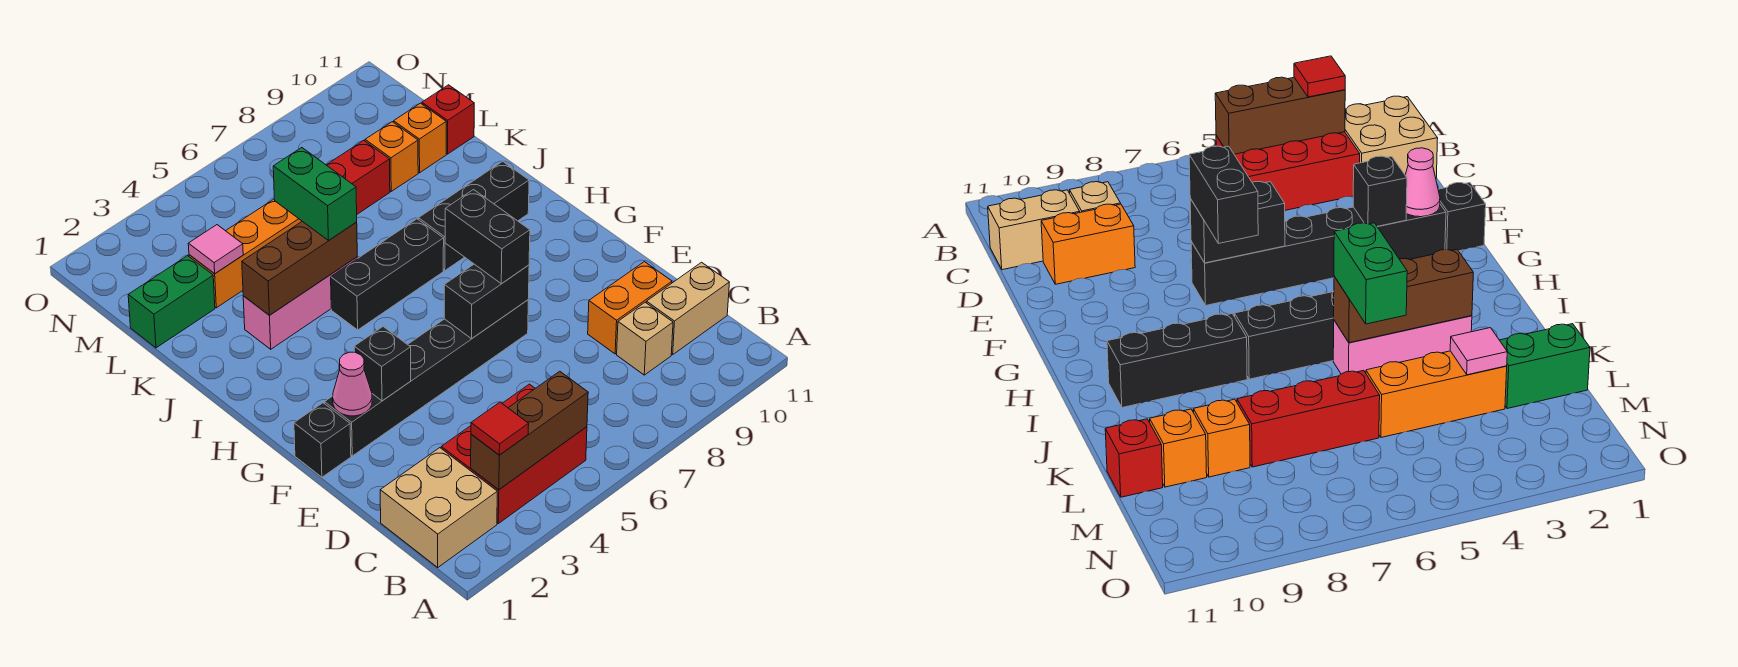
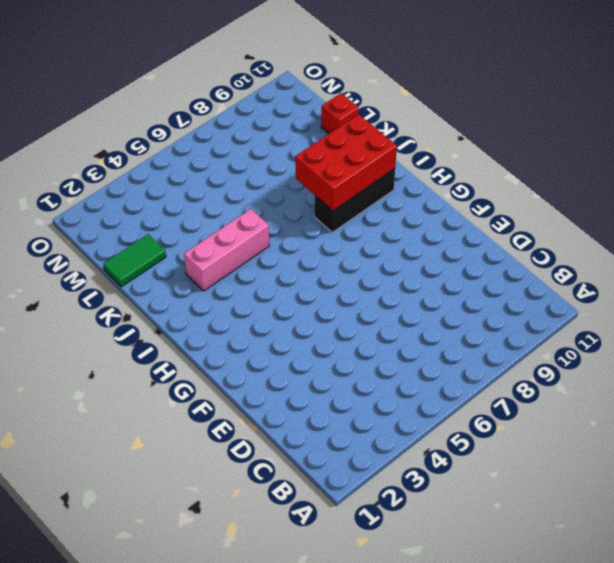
red 2x3 brick [295,114,397,211] -> red 2x3 brick moved to [441,384,587,524]
green 1x2 tile [103,234,166,287] -> green 1x2 brick [128,256,215,348]
none -> tan 2x2 brick [380,448,497,567]
none -> tan 1x1 brick [617,302,673,375]
none -> tan 1x2 brick [646,262,729,355]

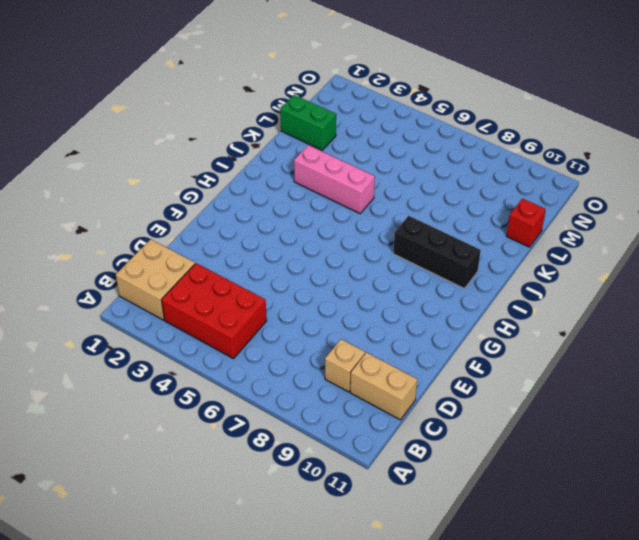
none -> orange 1x2 brick [588,262,672,354]
none -> black 1x1 brick [294,403,351,477]
none -> black 1x6 brick [325,300,528,456]

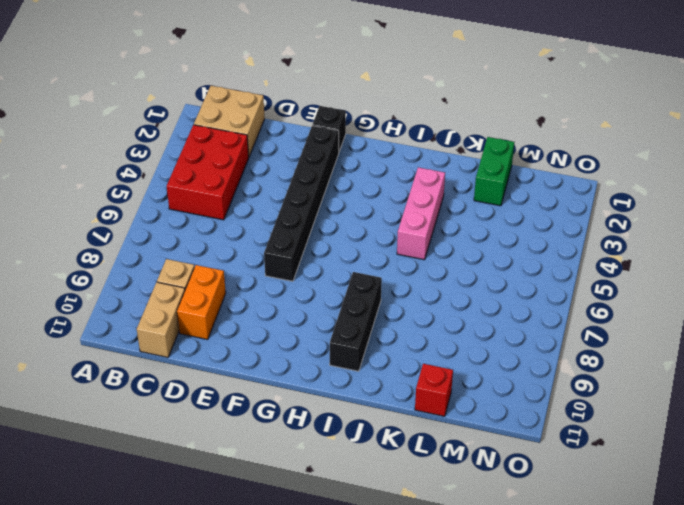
none -> black 1x3 brick [331,219,444,330]
none -> orange 1x3 brick [189,199,302,308]
none -> red 1x3 brick [327,140,390,214]

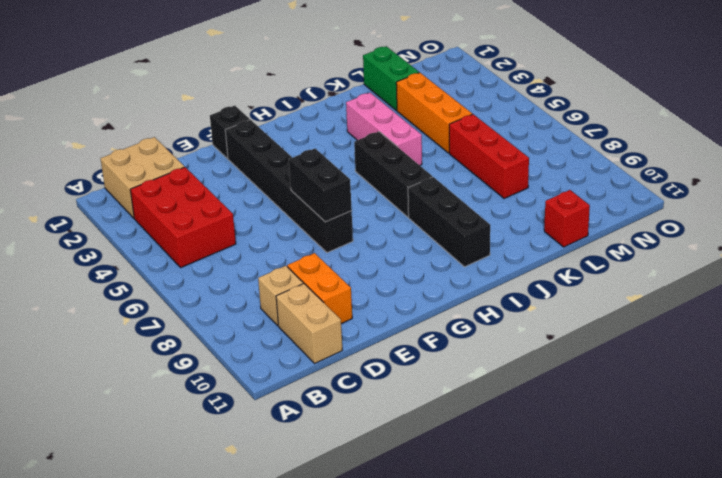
none -> orange 1x1 brick [365,122,418,191]
none -> orange 1x1 brick [394,103,446,173]
none -> brown 1x3 brick [471,371,588,490]

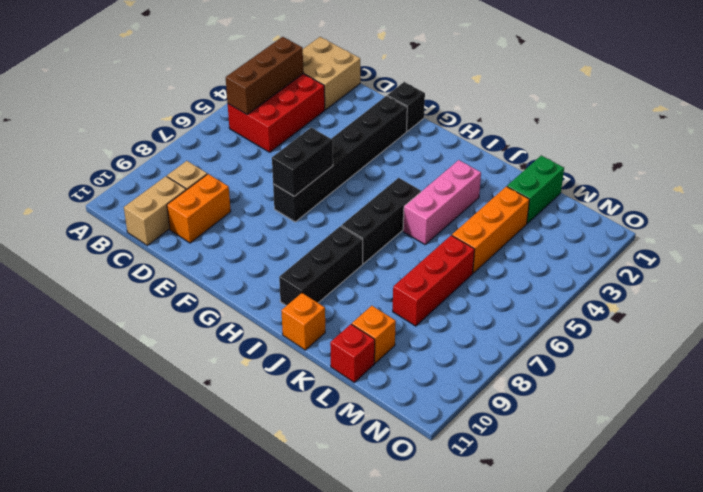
orange 1x1 brick [281,293,325,350] -> orange 1x1 brick moved to [365,122,418,191]
none -> pink 1x1 cone [333,352,372,416]
none -> black 1x1 brick [354,327,411,401]
none -> brown 1x3 brick [242,221,357,315]

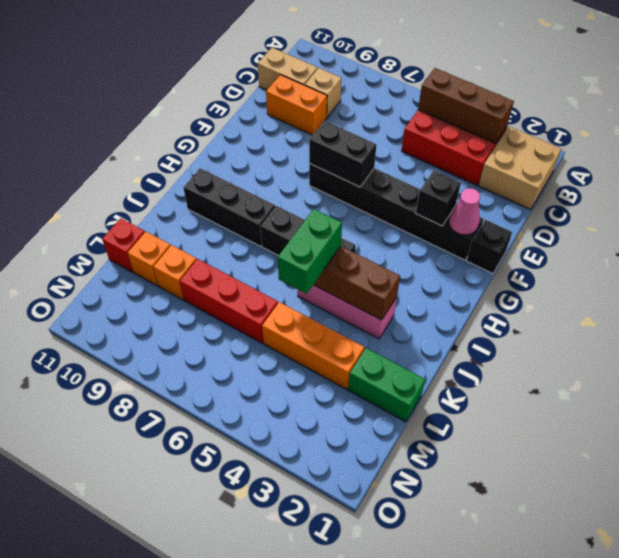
none -> pink 1x1 tile [188,225,243,274]
none -> red 1x1 tile [471,402,529,455]
none -> black 1x2 brick [445,190,530,284]

